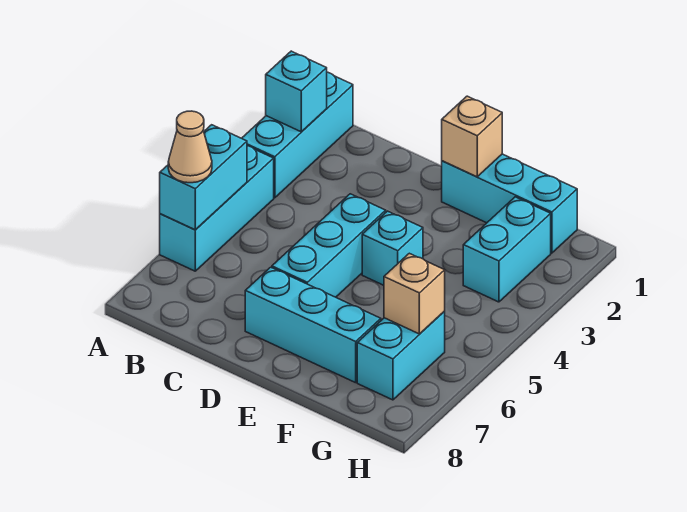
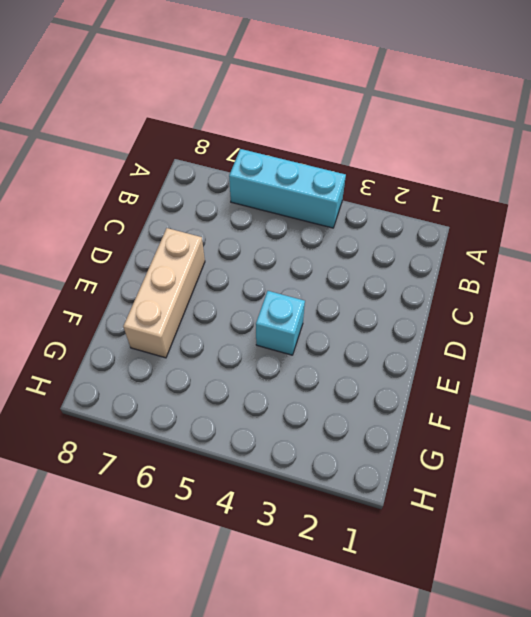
tan 1x3 brick [123,228,205,358] -> cyan 1x3 brick [245,267,381,383]
none -> cyan 1x3 brick [242,72,353,198]
none -> cyan 1x3 brick [272,194,386,297]
none -> cyan 1x3 brick [442,154,577,253]

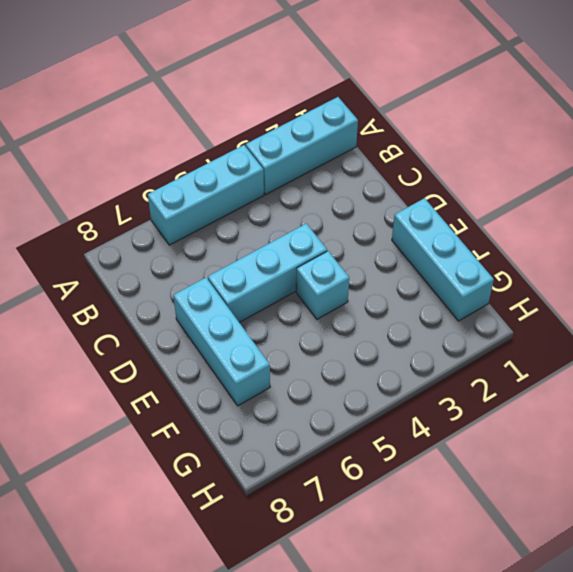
none -> cyan 1x2 brick [463,197,551,302]
none -> cyan 1x2 brick [357,312,445,400]
none -> cyan 1x1 brick [266,51,327,132]

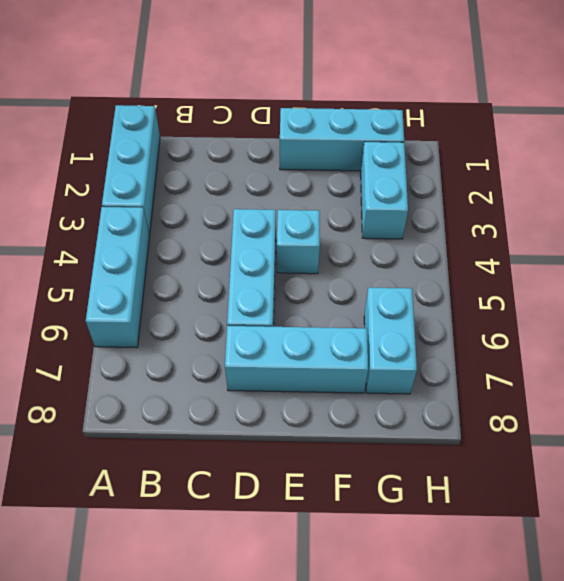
none -> cyan 1x1 brick [266,51,327,132]
none -> cyan 1x2 brick [160,125,247,230]
none -> tan 1x1 brick [442,96,502,177]

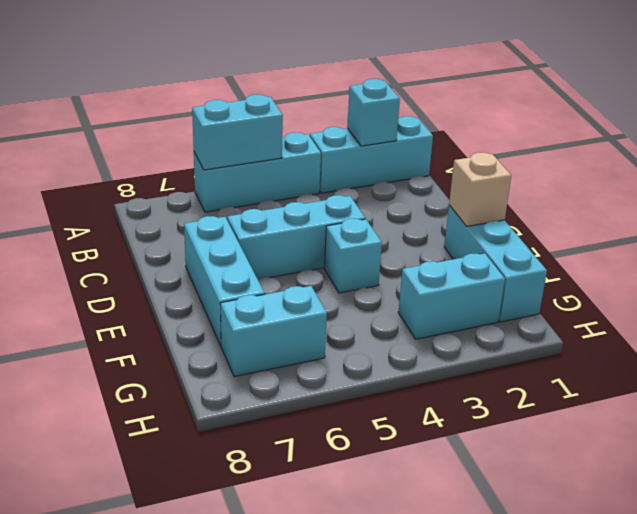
none -> tan 1x1 brick [384,253,445,334]
none -> tan 1x1 cone [168,111,212,183]

